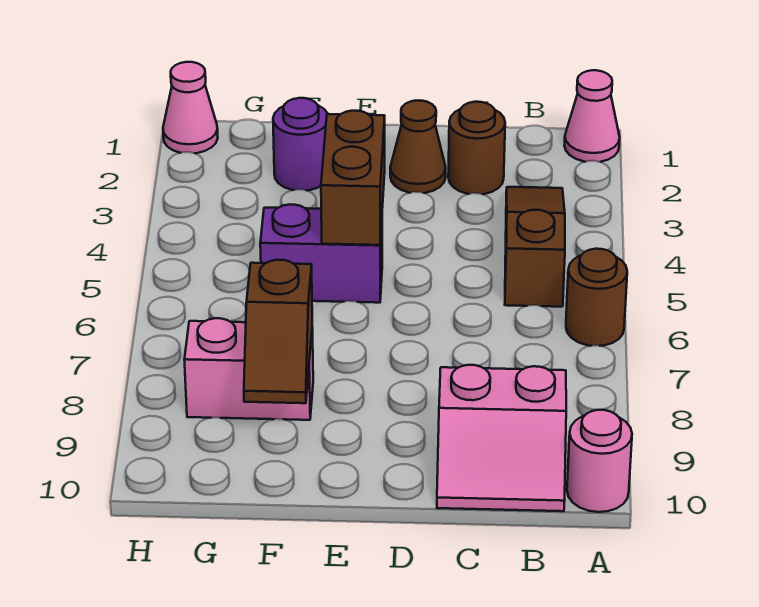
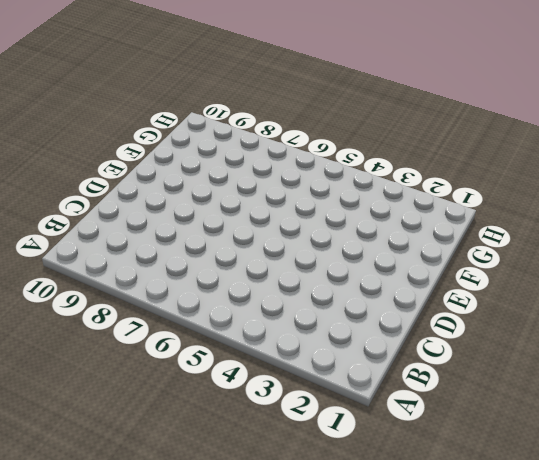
none -> pink 1x1 cone [564,70,620,162]
none -> brown 1x1 round brick [566,249,627,346]
none -> pink 1x1 round brick [567,410,632,512]

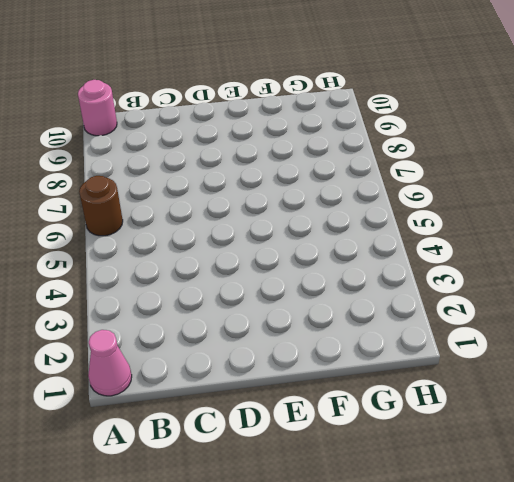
none -> brown 1x3 slope [505,187,565,307]
none -> pink 2x2 slope [437,365,566,511]
none -> brown 1x1 round brick [448,102,505,194]

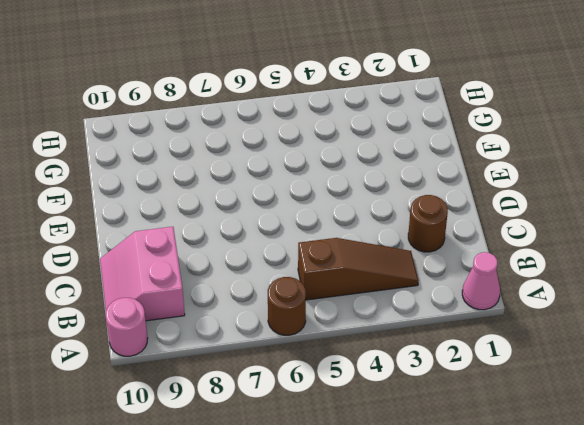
none -> brown 1x1 cone [390,101,446,193]
none -> purple 1x2 brick [260,204,382,303]
none -> purple 1x1 round brick [273,98,328,191]

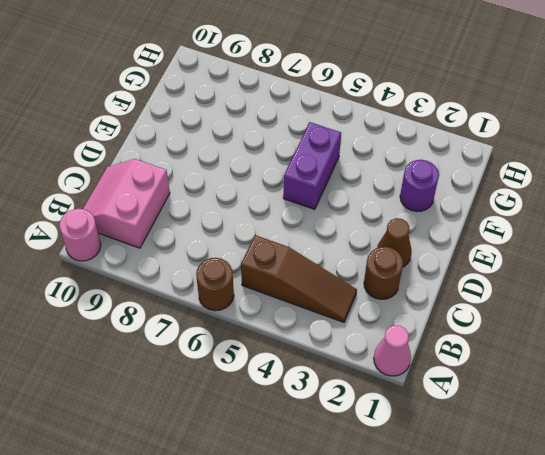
none -> pink 1x2 brick [184,318,313,420]
none -> pink 1x1 cone [163,62,218,153]
none -> brown 1x2 brick [321,111,385,245]

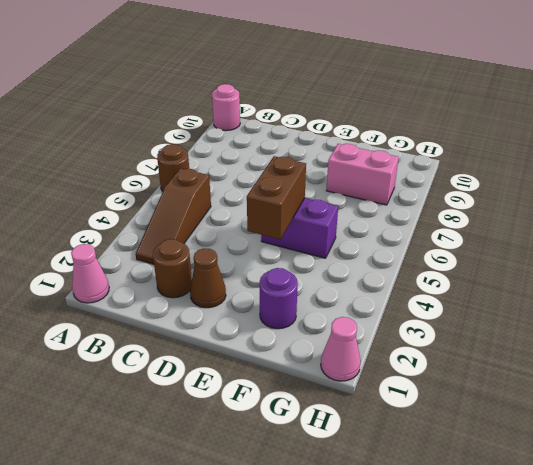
none -> pink 2x2 slope [437,365,566,511]
none -> brown 1x2 slope [244,260,312,403]

